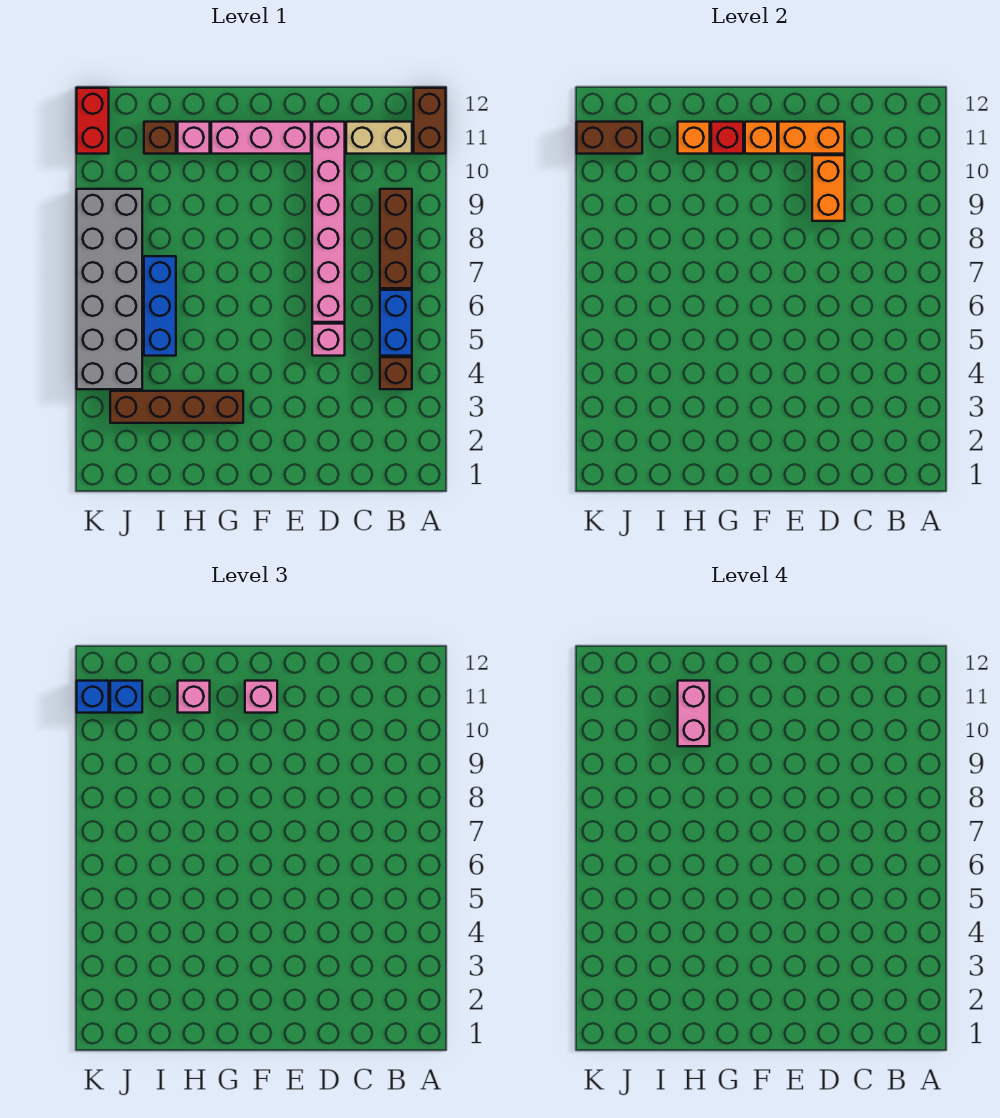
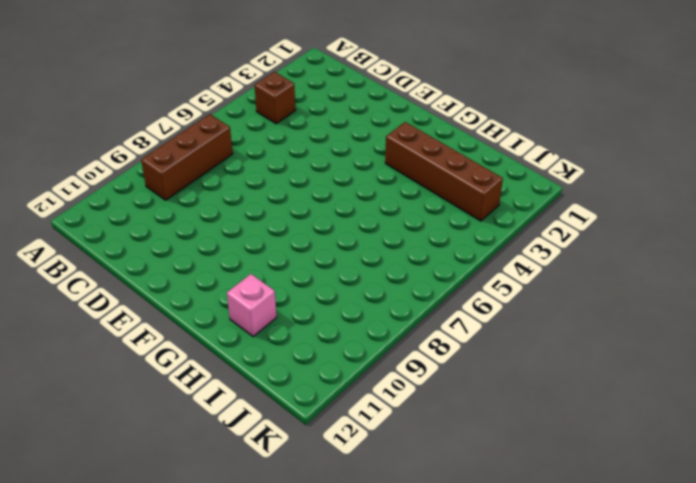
none -> brown 1x2 brick [414,88,446,154]
none -> blue 1x2 brick [380,290,412,356]
none -> tan 1x2 brick [346,122,412,154]

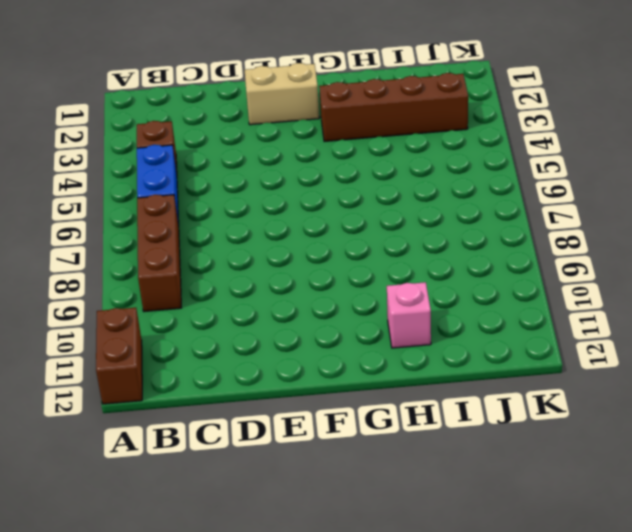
tan 1x2 brick [245,63,319,125] -> tan 1x2 brick moved to [346,122,412,154]
none -> pink 1x1 brick [312,324,345,356]
none -> pink 1x6 brick [312,122,345,322]
none -> pink 1x3 brick [211,122,311,154]

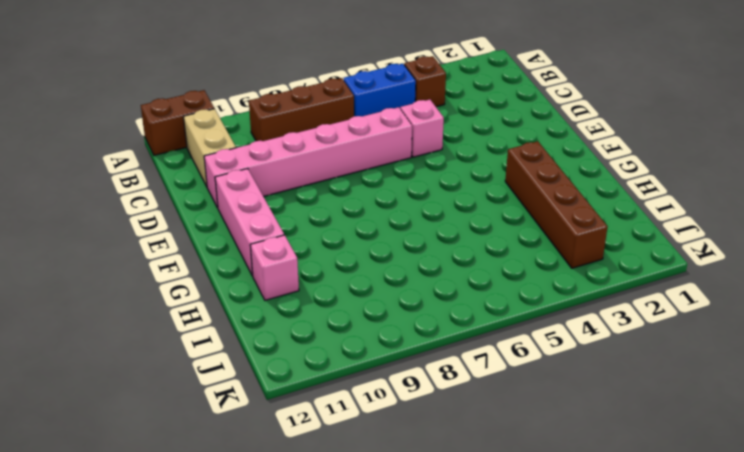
none -> blue 1x3 brick [144,256,176,356]
none -> brown 1x1 brick [144,122,176,154]
none -> grey 2x6 brick [77,189,142,389]

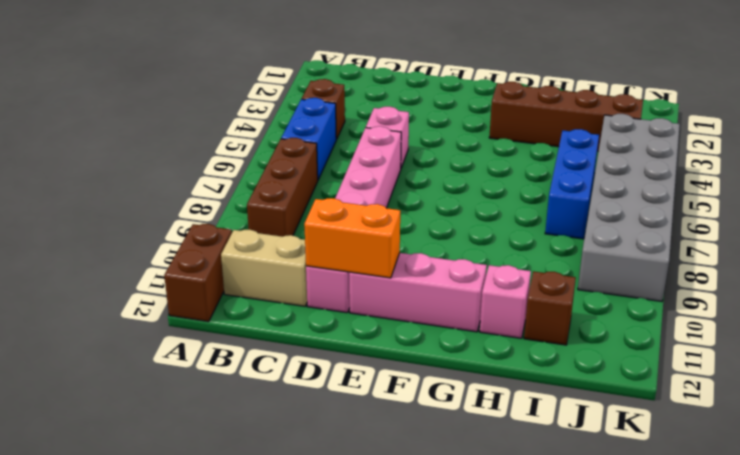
none -> red 1x2 brick [77,88,109,154]
none -> orange 1x2 brick [812,155,845,221]
none -> orange 1x1 brick [745,122,777,154]

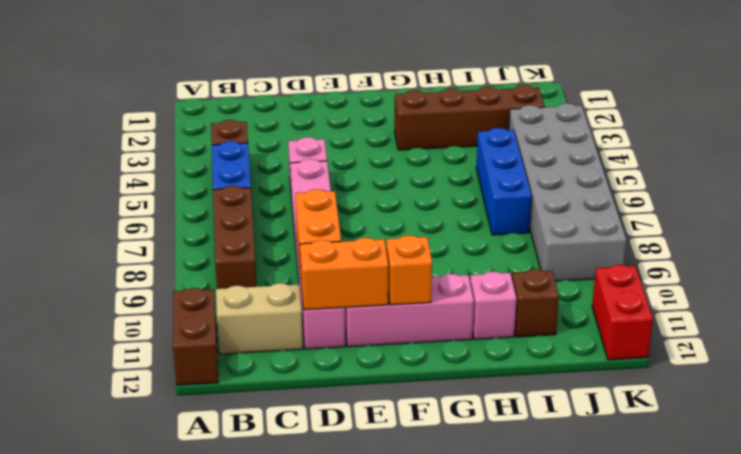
none -> red 1x1 brick [711,122,743,154]
none -> orange 1x1 brick [678,122,710,154]
none -> brown 1x2 brick [577,122,642,154]

